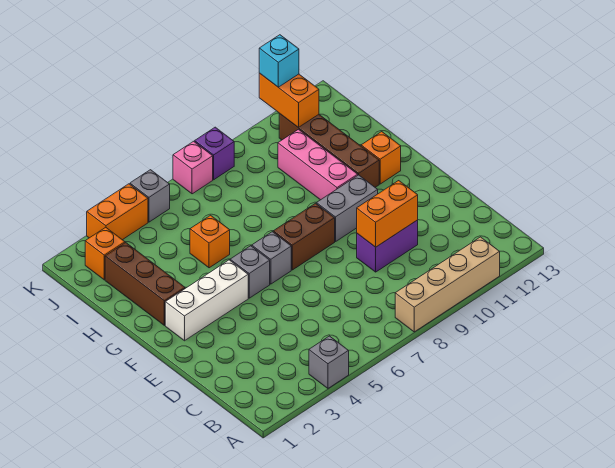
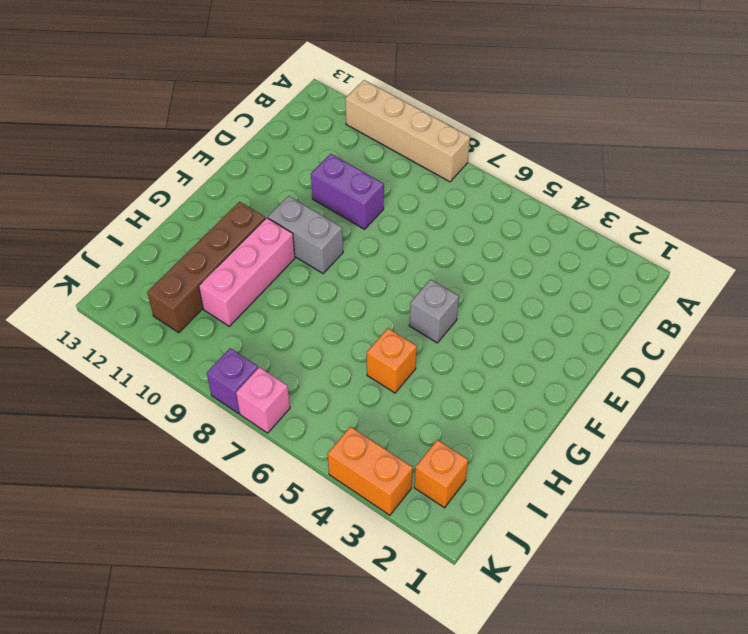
none -> grey 1x1 brick [309,336,349,388]
none -> white 1x3 brick [165,260,248,341]
none -> grey 1x1 brick [252,232,291,284]

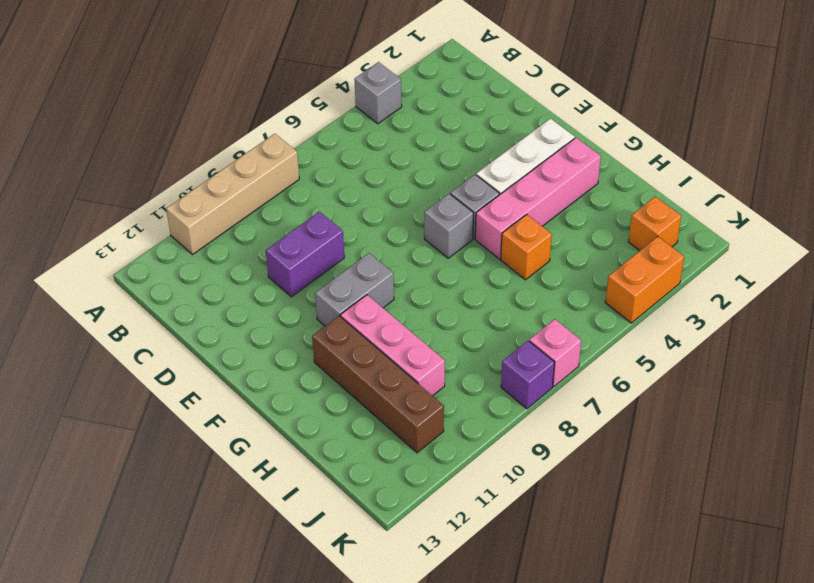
pink 1x4 brick [475,138,601,259] -> brown 1x3 brick [105,243,185,325]
none -> brown 1x2 brick [273,203,335,270]
none -> orange 1x1 brick [361,132,401,184]
none -> grey 1x1 brick [130,170,170,222]

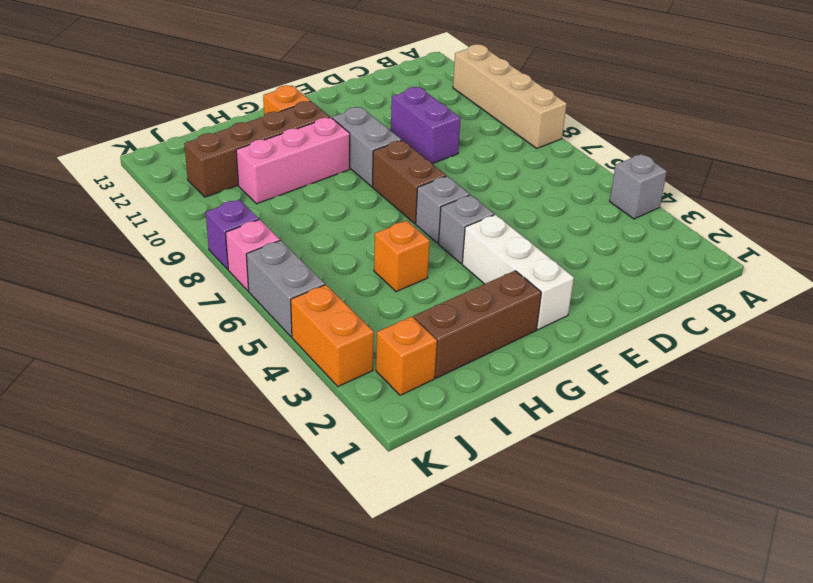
grey 1x2 brick [246,240,325,337] -> grey 1x1 brick [130,170,170,222]
none -> orange 1x2 brick [357,181,418,247]
none -> orange 1x2 brick [259,73,319,127]
none -> cyan 1x1 brick [259,35,299,87]

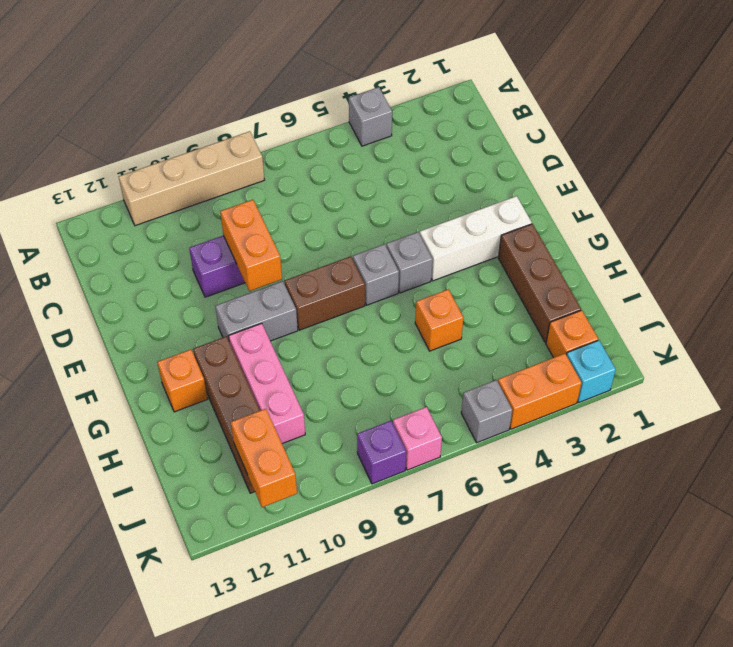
orange 1x2 brick [220,200,282,291] -> orange 1x2 brick turned to [357,181,418,247]
cyan 1x1 brick [567,340,616,402] -> cyan 1x1 brick moved to [259,35,299,87]

